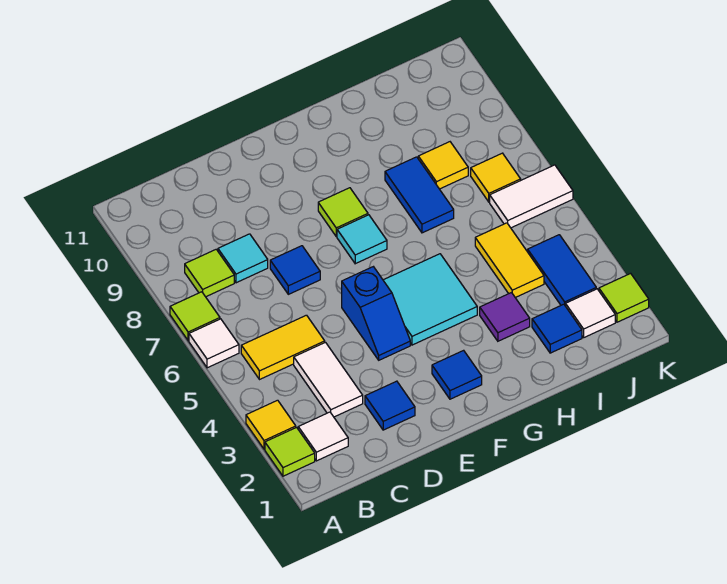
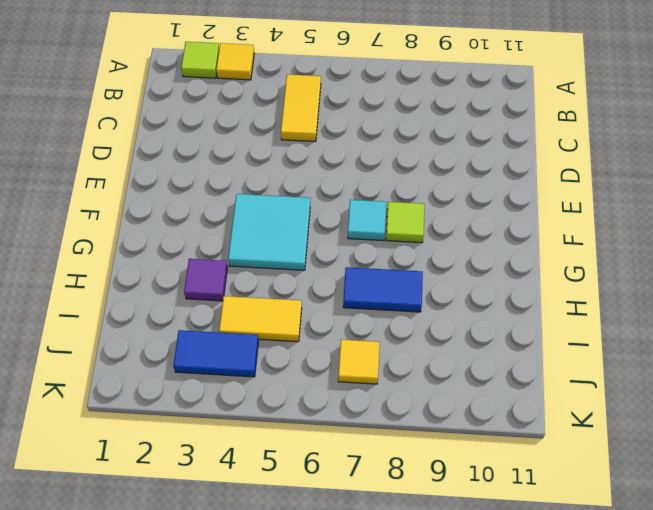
none -> white 1x1 tile [189,319,239,368]
none -> lime 1x1 tile [170,292,220,341]
none -> white 1x1 tile [298,412,348,461]

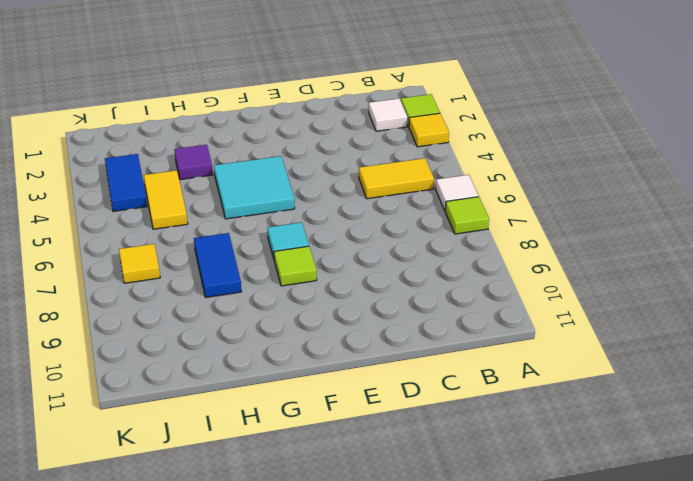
none -> lime 1x1 tile [185,249,234,297]
none -> white 1x2 tile [294,342,363,417]
none -> cyan 1x1 tile [218,234,268,283]

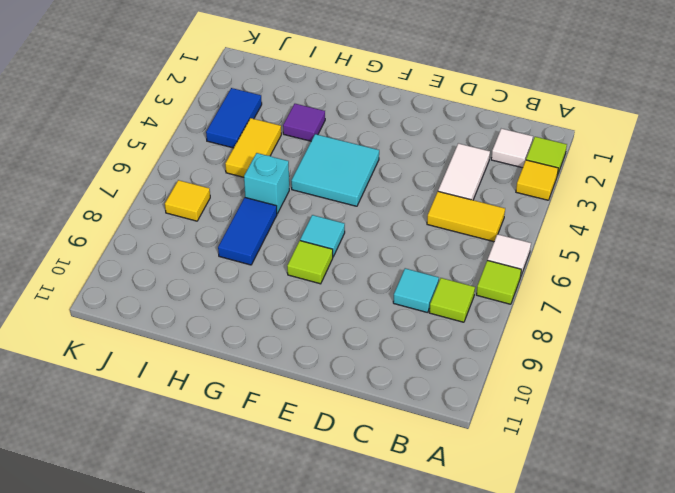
cyan 1x1 brick [244,153,289,214] -> none
none -> blue 1x1 tile [365,381,415,430]
none -> blue 1x1 tile [270,246,320,294]
none -> blue 1x2 slope [342,267,410,360]

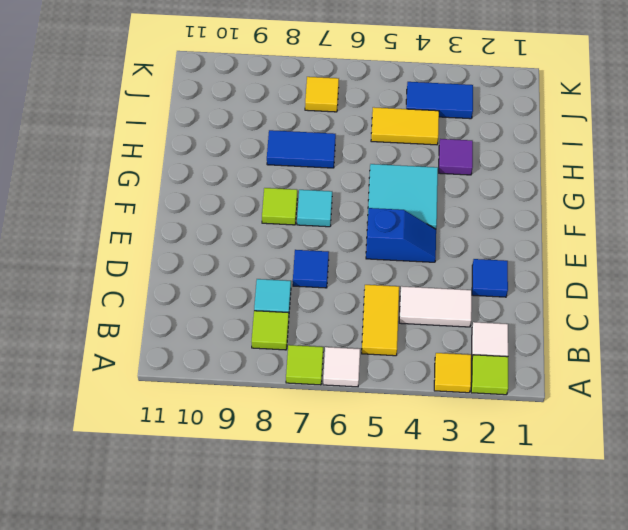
none -> blue 1x1 tile [432,350,482,399]
none -> blue 1x1 tile [532,304,582,353]
none -> yellow 1x1 tile [418,142,468,189]

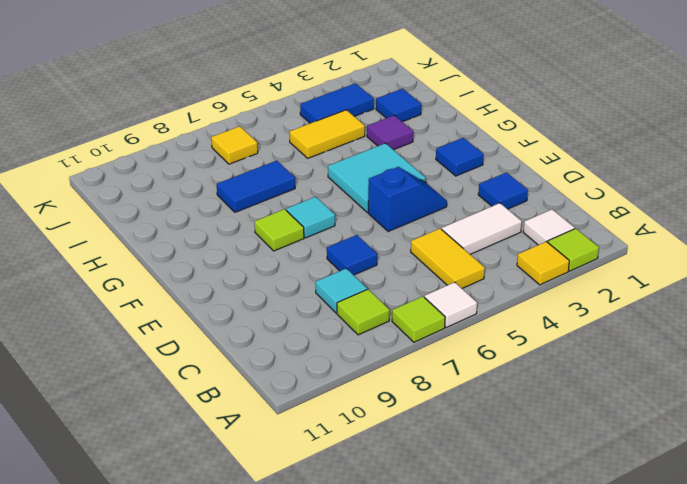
none -> yellow 1x1 tile [418,142,468,189]
none -> white 1x1 tile [566,289,615,337]
none -> white 1x2 tile [490,165,573,228]

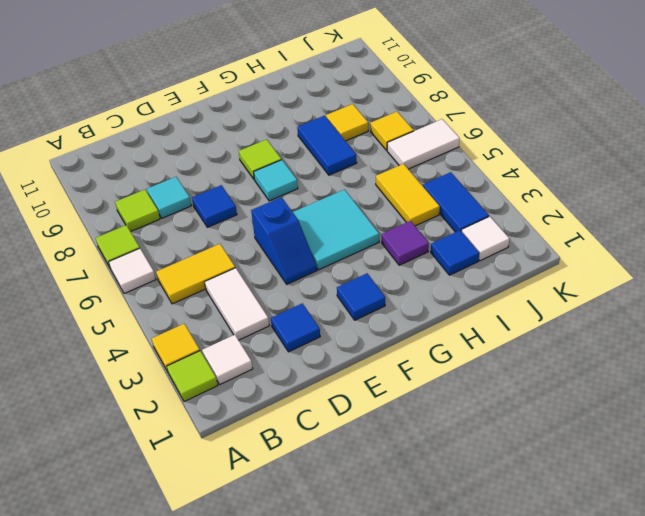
none -> lime 1x1 tile [599,273,649,322]

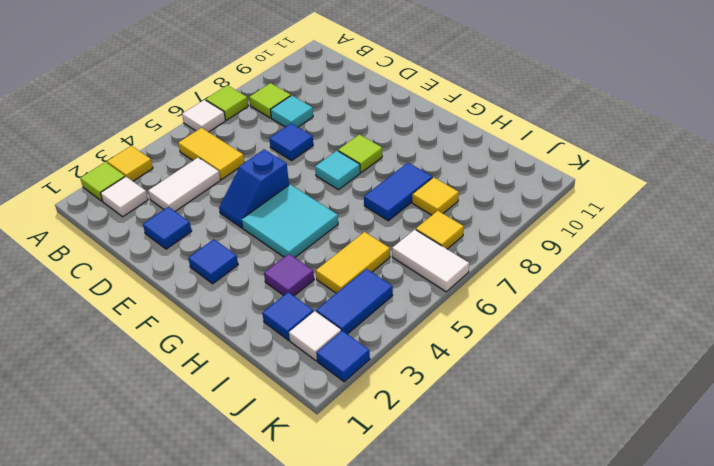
blue 1x1 tile [316,331,370,382] -> lime 1x1 tile [599,273,649,322]

